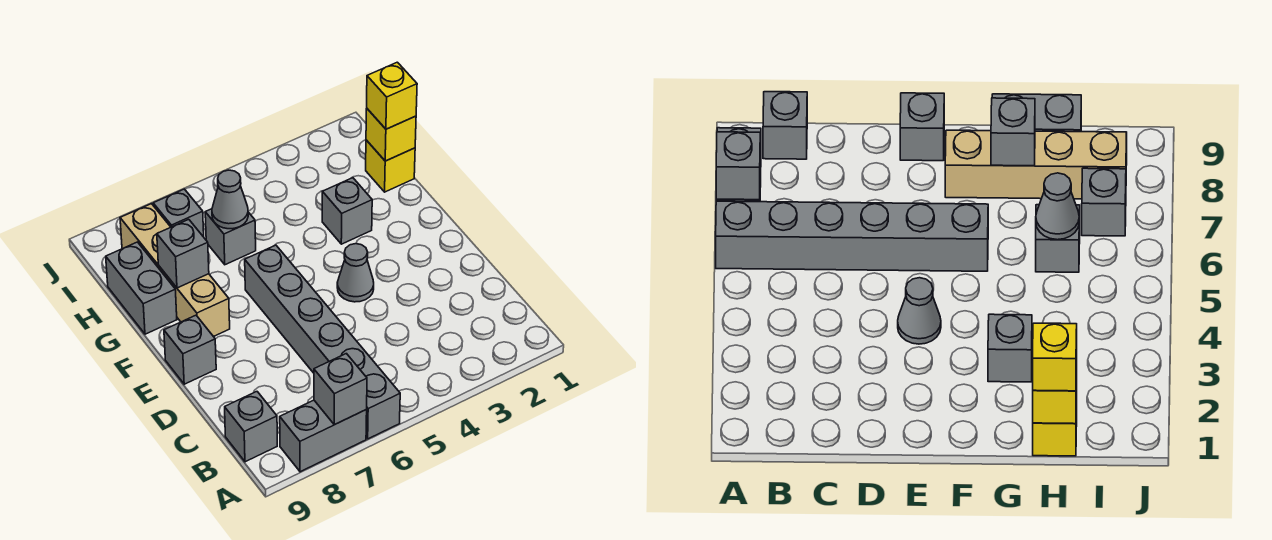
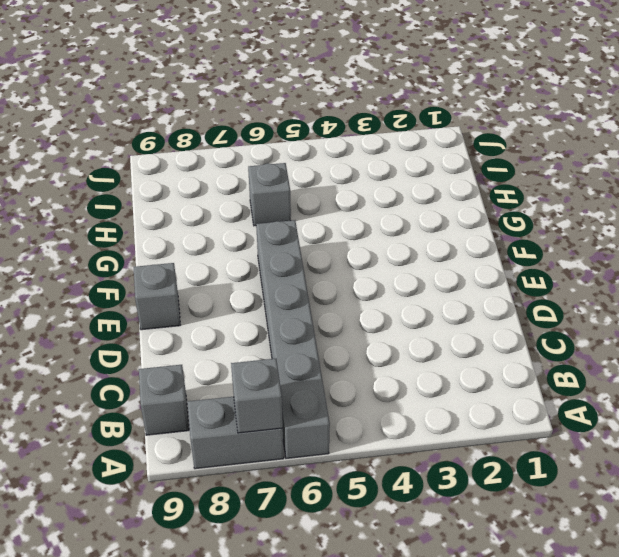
none -> grey 1x1 cone [337,244,374,302]
none -> tan 1x4 brick [120,204,230,337]
none -> grey 1x1 brick [322,178,372,244]

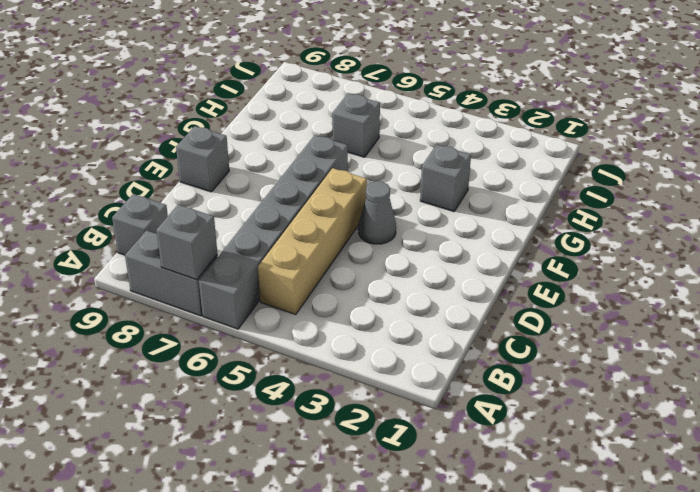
tan 1x4 brick [258,168,367,314] -> tan 1x4 brick moved to [120,204,230,337]
none -> grey 1x2 brick [106,242,177,334]
none -> yellow 1x1 brick [366,140,415,192]
none -> grey 1x1 brick [153,189,204,237]

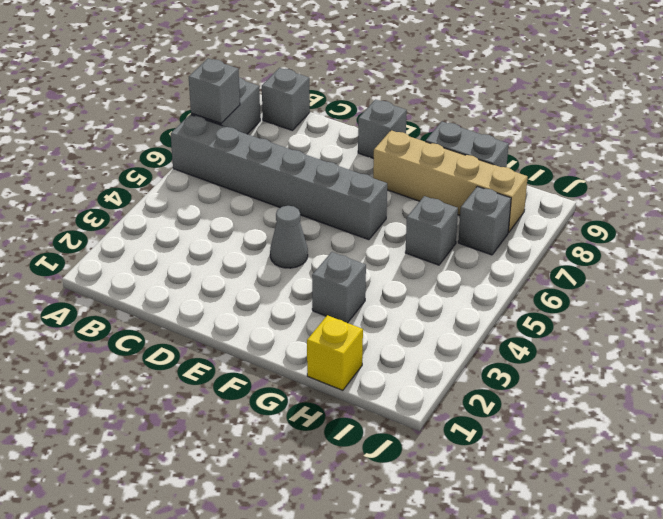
none -> grey 1x1 brick [157,219,209,288]
none -> yellow 1x1 brick [366,108,416,161]
none -> grey 1x1 cone [212,170,248,229]

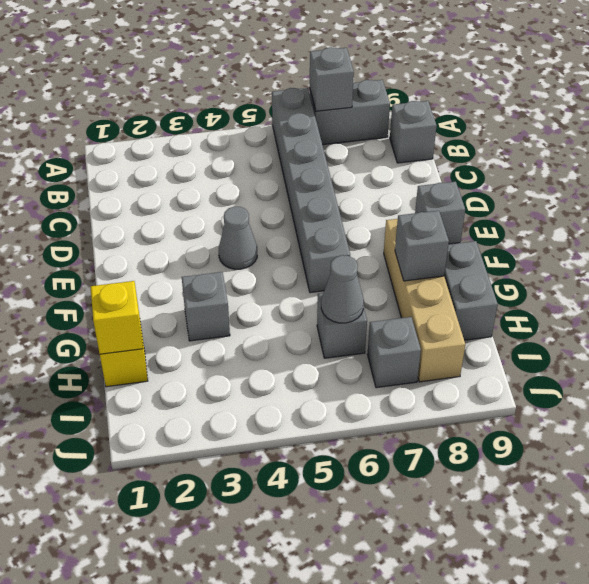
none -> yellow 1x1 brick [367,62,417,129]

